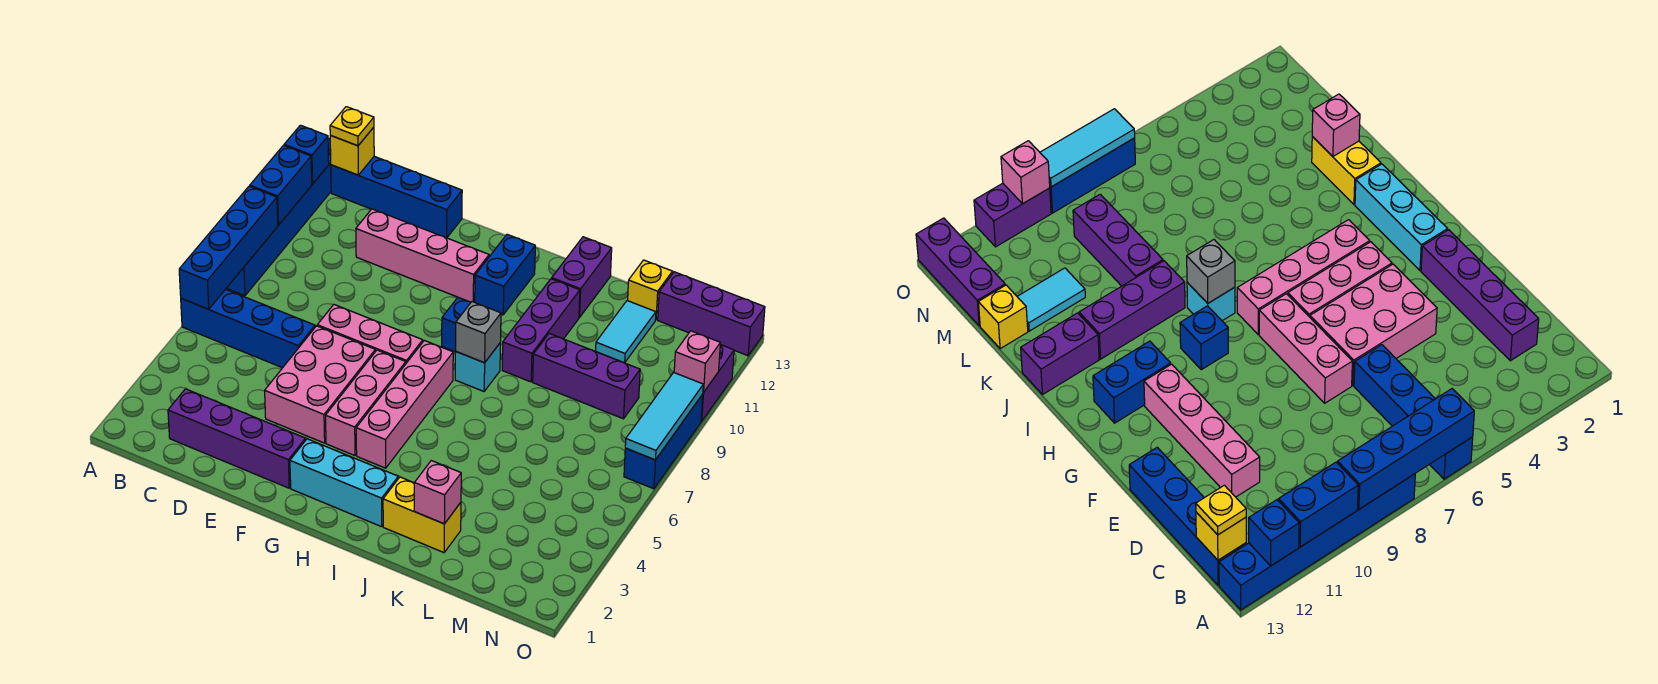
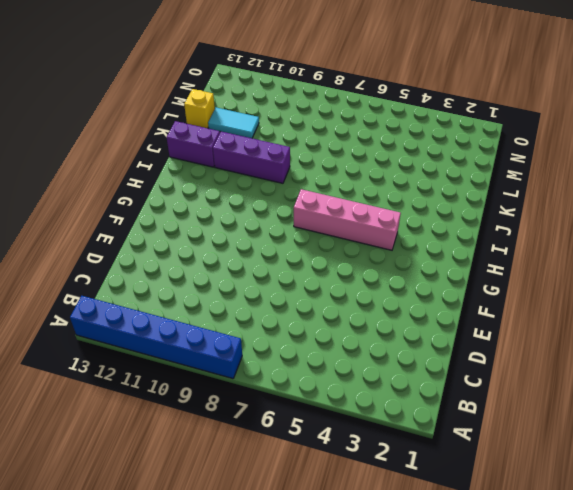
none -> blue 1x4 brick [181,289,315,368]
none -> blue 1x4 brick [331,156,462,238]
none -> purple 1x4 brick [168,389,306,488]
none -> pink 1x4 brick [356,209,489,302]

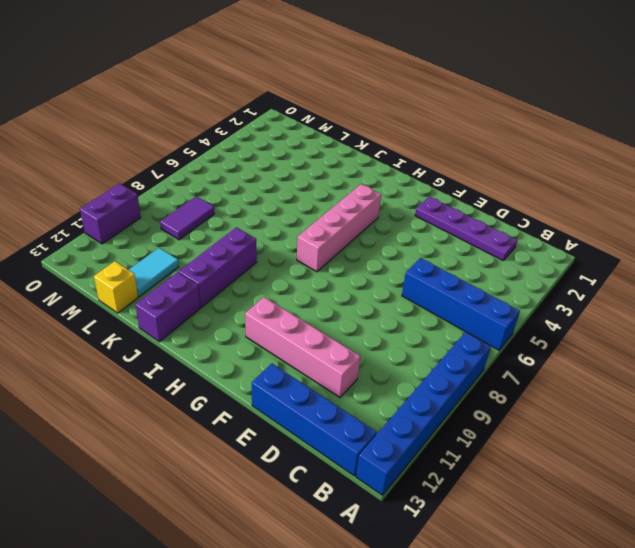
purple 1x4 plate [415,197,517,261] -> purple 1x4 brick [168,389,306,488]
purple 1x2 tile [160,196,215,240] -> purple 1x3 brick [533,333,640,419]
none -> pink 2x3 brick [265,326,375,443]
none -> pink 1x3 brick [317,305,423,363]
none -> cyan 1x3 brick [290,439,398,527]
none -> pink 1x3 brick [326,350,406,456]

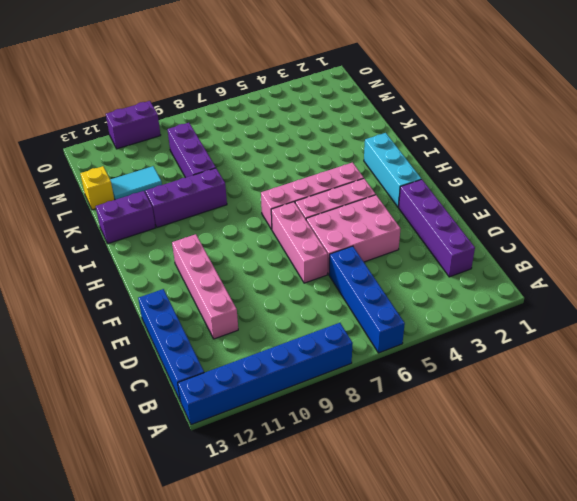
none -> blue 1x1 brick [442,298,471,352]
none -> blue 1x2 brick [475,234,535,315]
none -> cyan 1x1 brick [455,343,500,391]
none -> yellow 1x2 brick [383,477,461,553]

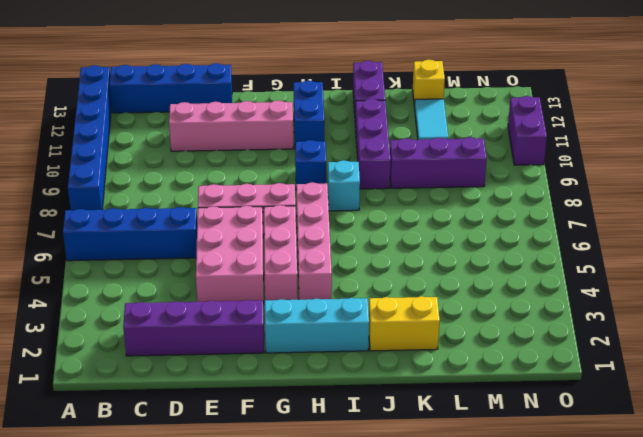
none -> purple 1x3 brick [658,272,765,356]
none -> blue 1x3 brick [624,394,703,489]
none -> blue 1x4 brick [179,186,278,309]
none -> blue 1x2 brick [250,146,312,225]

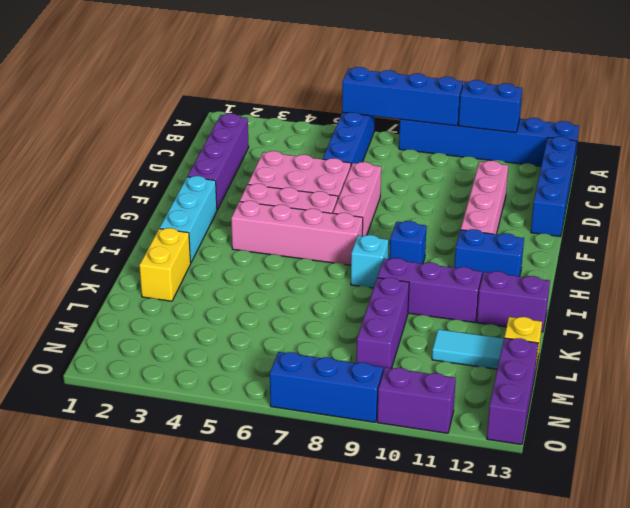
none -> blue 1x1 brick [284,125,329,184]
none -> yellow 1x1 brick [330,127,374,175]
none -> grey 1x1 brick [456,302,501,363]
none -> pink 1x1 brick [414,461,461,524]

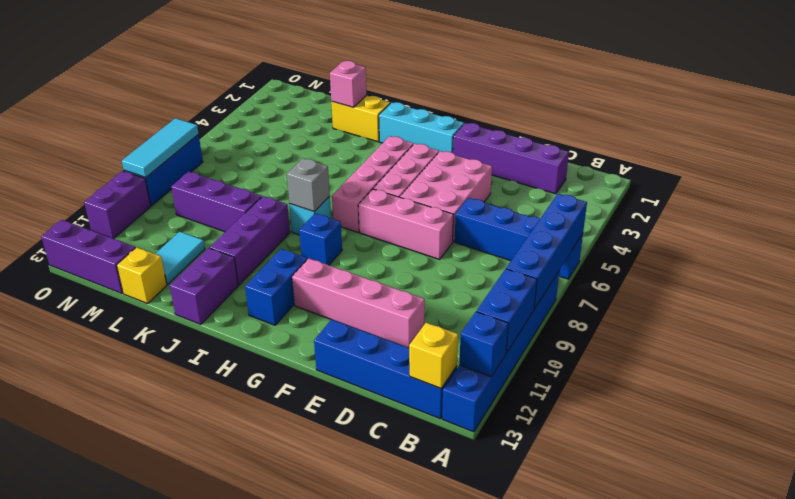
none -> pink 1x1 brick [674,331,720,392]
none -> yellow 1x1 plate [330,107,374,146]

